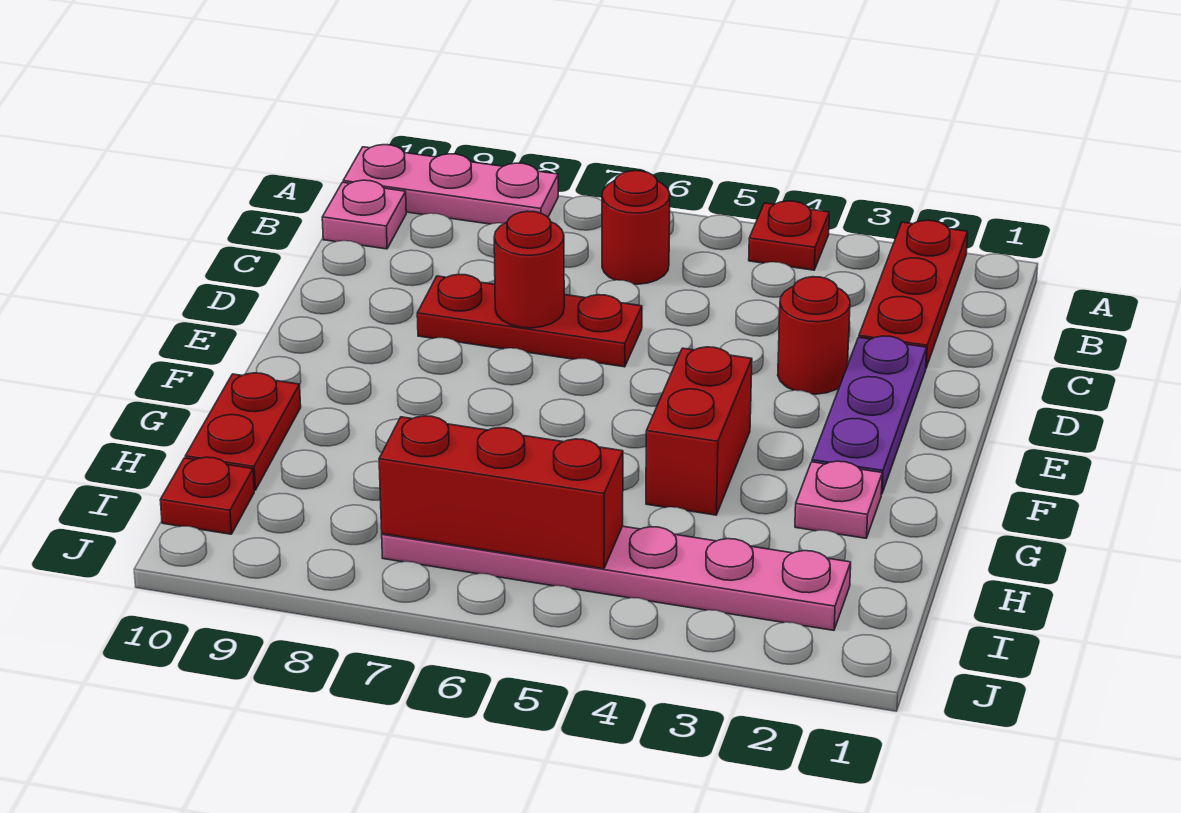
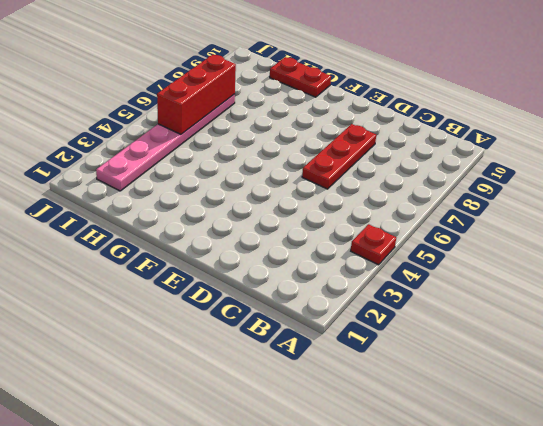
none -> red 1x3 plate [859,220,968,367]
none -> pink 1x3 plate [343,145,558,224]
none -> red 1x1 round brick [602,171,670,284]

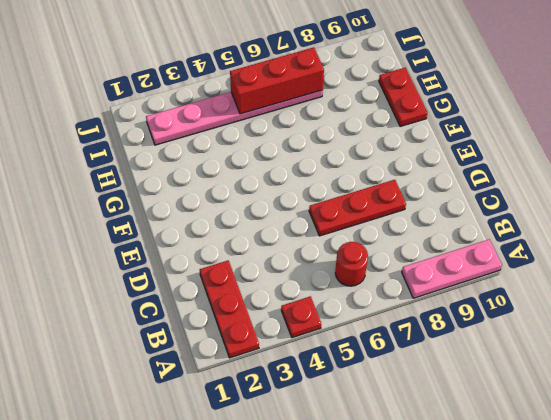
none -> pink 1x1 plate [322,180,406,249]
none -> purple 1x3 plate [812,336,927,494]
none -> red 1x1 round brick [778,277,850,394]

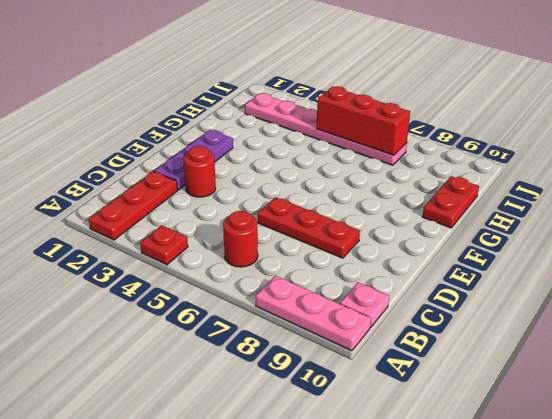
none -> red 1x2 brick [646,347,752,515]
none -> pink 1x1 plate [795,461,882,538]
none -> red 1x1 plate [160,457,254,534]

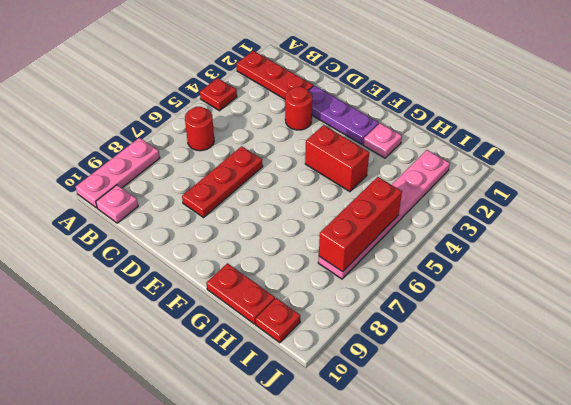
none -> red 1x1 round brick [494,211,564,328]

